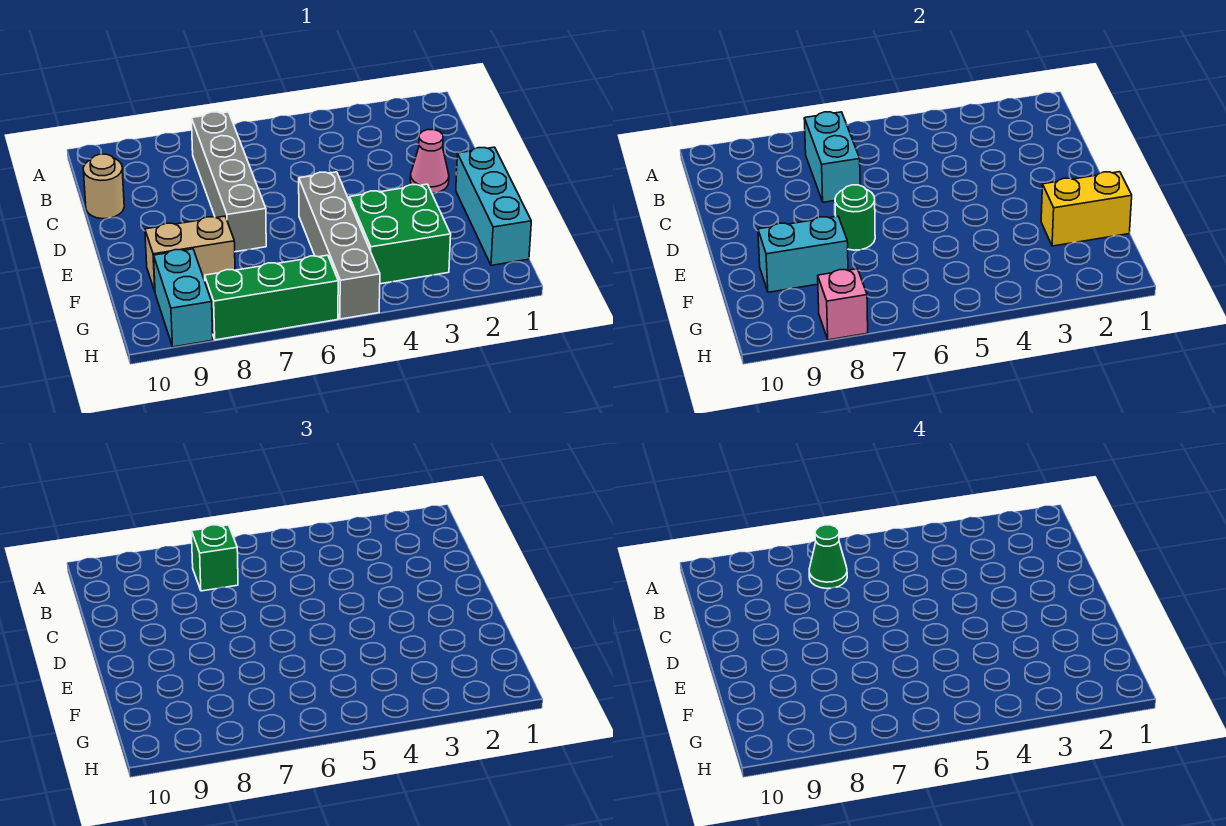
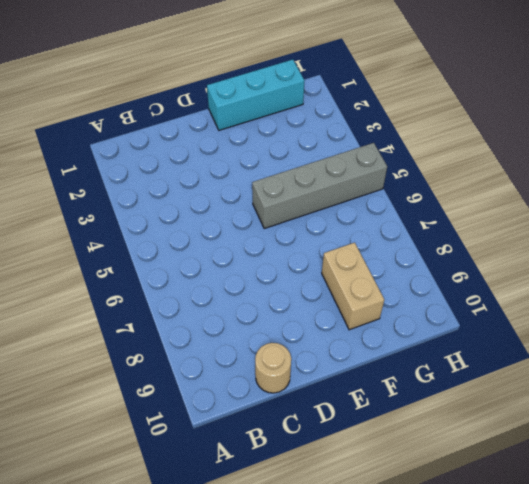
none -> grey 1x4 brick [191,112,266,252]
none -> pink 1x1 cone [410,130,449,193]
none -> green 2x2 brick [349,184,451,284]

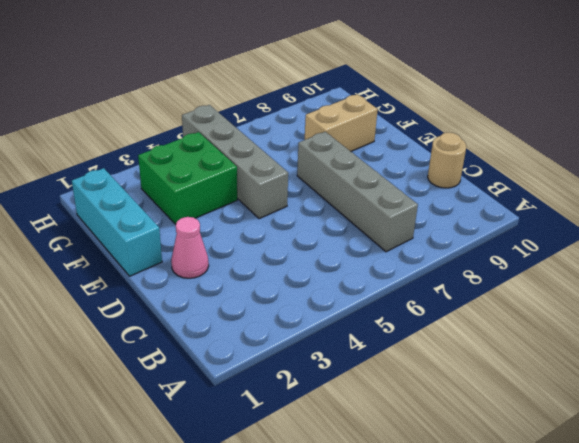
none -> cyan 1x2 brick [154,249,213,347]
none -> green 1x3 brick [205,255,338,340]
none -> cyan 1x2 brick [804,112,860,202]

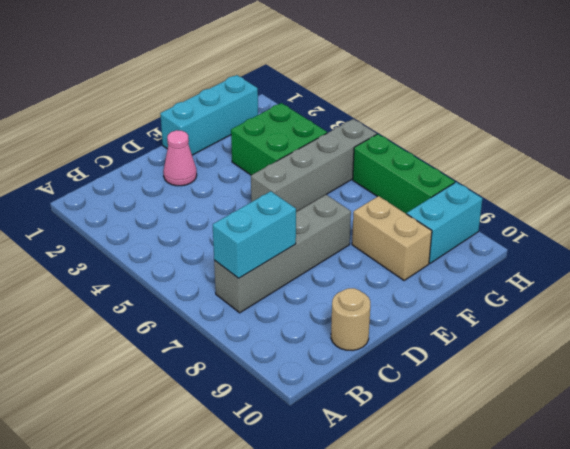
none -> green 1x1 round brick [835,185,875,250]
none -> yellow 1x2 brick [1041,172,1132,246]
none -> cyan 1x2 brick [758,216,848,292]

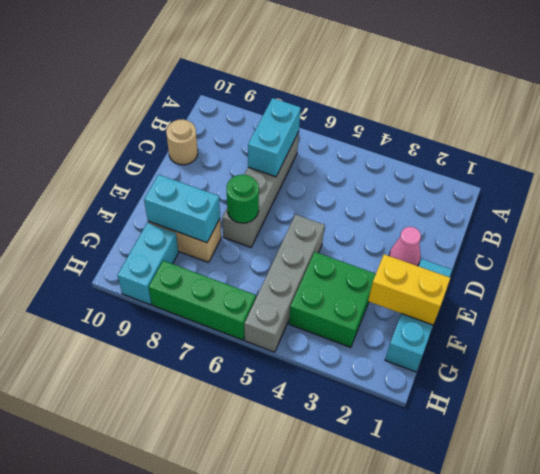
none -> pink 1x1 brick [818,269,868,340]
none -> green 1x1 brick [191,525,238,591]
none -> green 1x1 cone [809,525,847,589]

